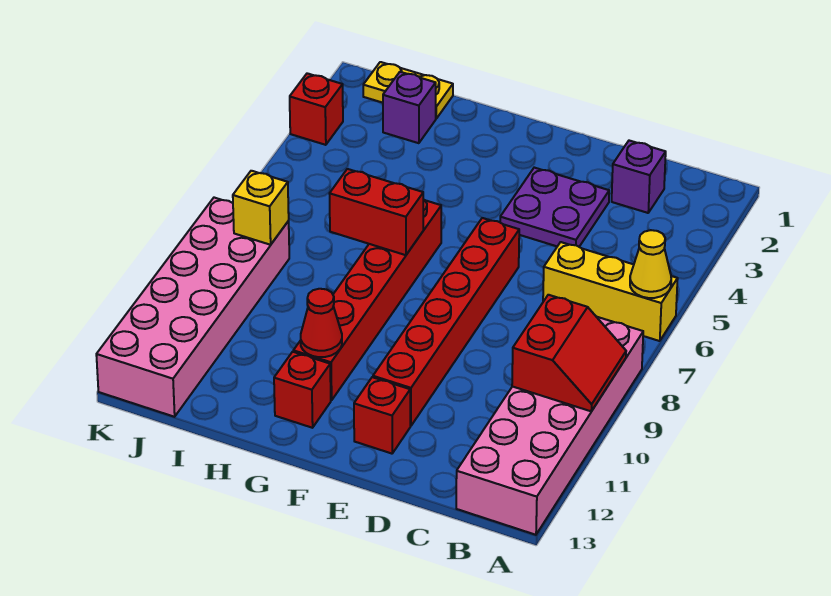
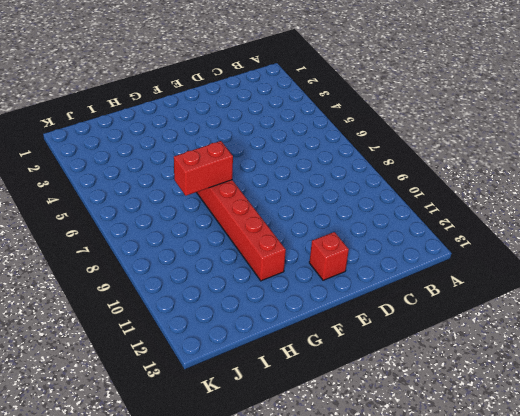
none -> yellow 1x3 brick [543,242,678,341]
none -> pink 2x6 brick [456,317,643,535]
none -> purple 1x1 brick [612,141,666,213]

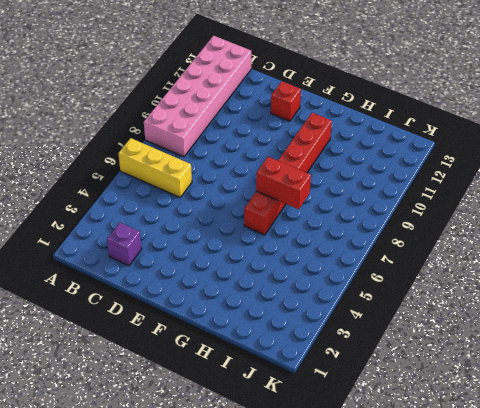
none -> purple 2x2 plate [500,168,609,247]
none -> red 1x6 brick [373,218,519,426]
none -> red 1x1 brick [274,352,331,428]

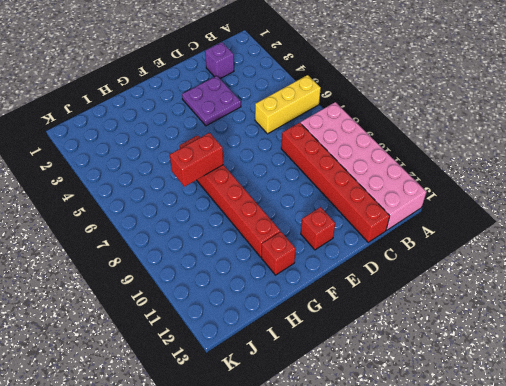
red 1x6 brick [281,123,390,242] -> red 1x6 brick moved to [373,218,519,426]
none -> yellow 1x2 plate [363,62,453,119]
none -> purple 1x1 brick [383,72,436,143]
none -> pink 2x6 brick [96,198,289,417]

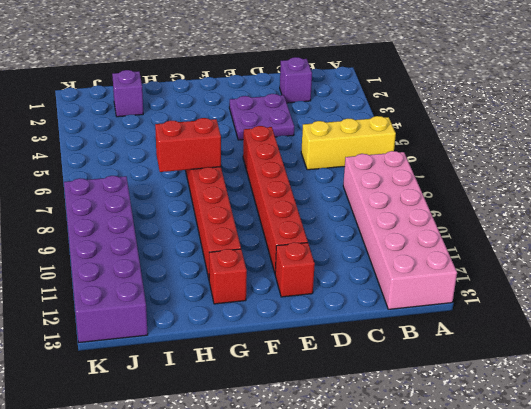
purple 2x6 brick [64,176,148,343] -> pink 2x6 brick [96,198,289,417]
none -> yellow 1x2 plate [363,62,453,119]
none -> red 1x1 brick [290,73,343,145]
none -> yellow 1x1 cone [630,230,671,298]

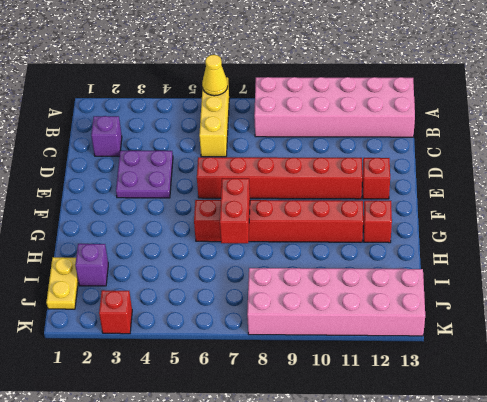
none -> red 2x2 slope [512,295,626,411]
none -> red 1x1 cone [301,289,342,357]
none -> yellow 1x1 brick [233,171,289,245]

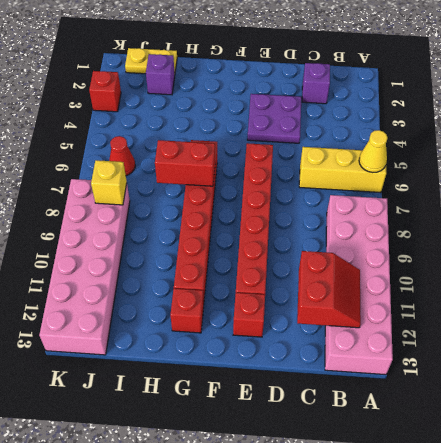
red 2x2 slope [297,251,361,328] -> red 2x2 slope moved to [512,295,626,411]
red 1x1 cone [109,136,135,176] -> red 1x1 cone moved to [301,289,342,357]

